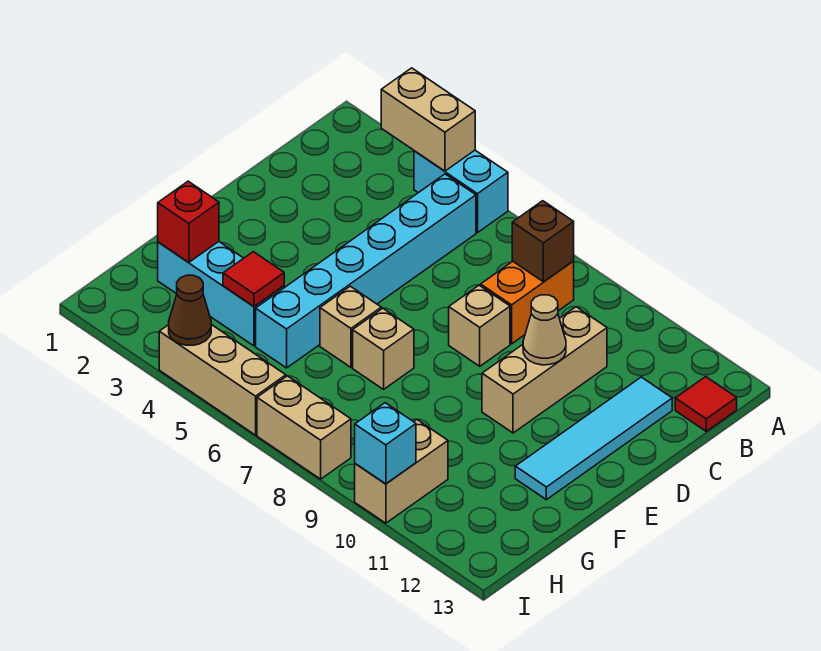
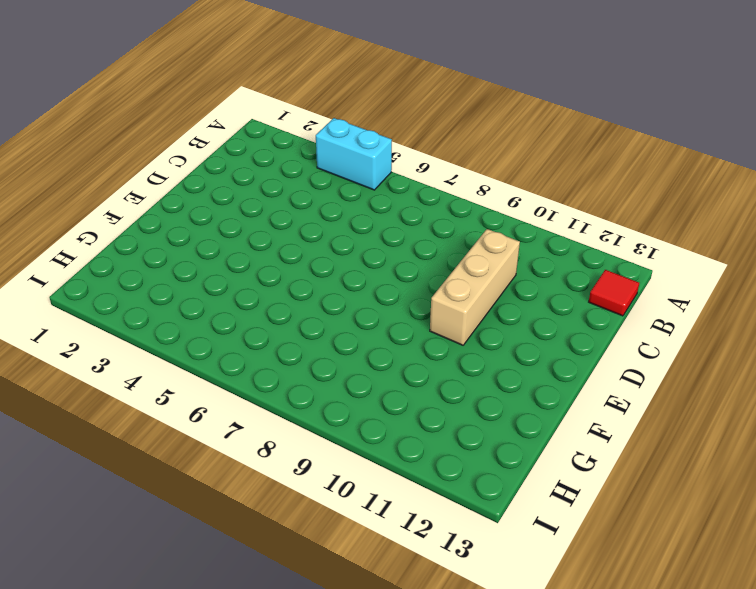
none -> cyan 1x6 brick [256,174,476,368]
none -> orange 1x2 brick [481,261,574,344]
none -> cyan 1x4 tile [515,377,672,500]

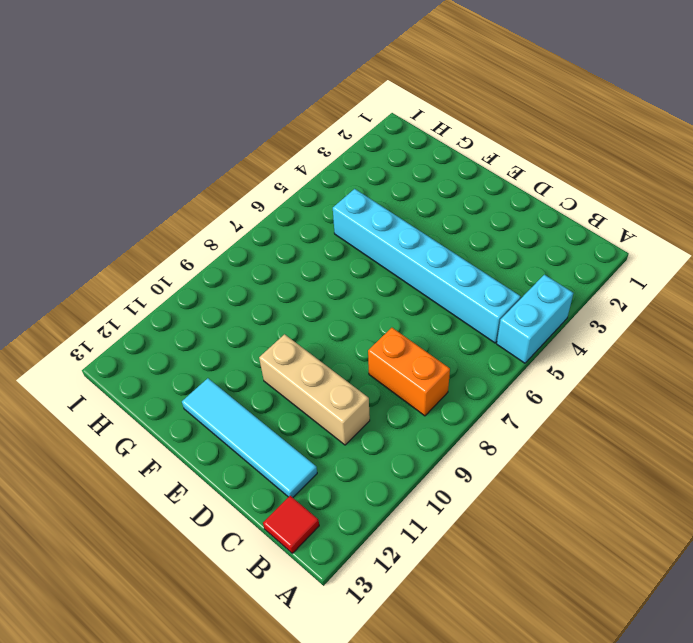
none -> tan 1x1 brick [449,285,510,366]
none -> tan 1x1 brick [320,286,381,367]
none -> tan 1x1 brick [353,308,414,389]

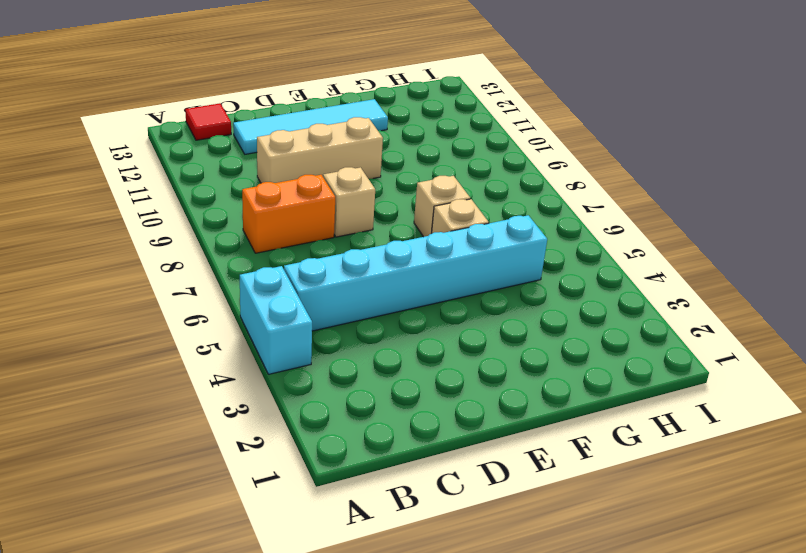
none -> cyan 1x3 brick [158,242,284,346]
none -> tan 1x2 brick [355,420,448,523]
none -> tan 1x3 brick [159,325,286,435]

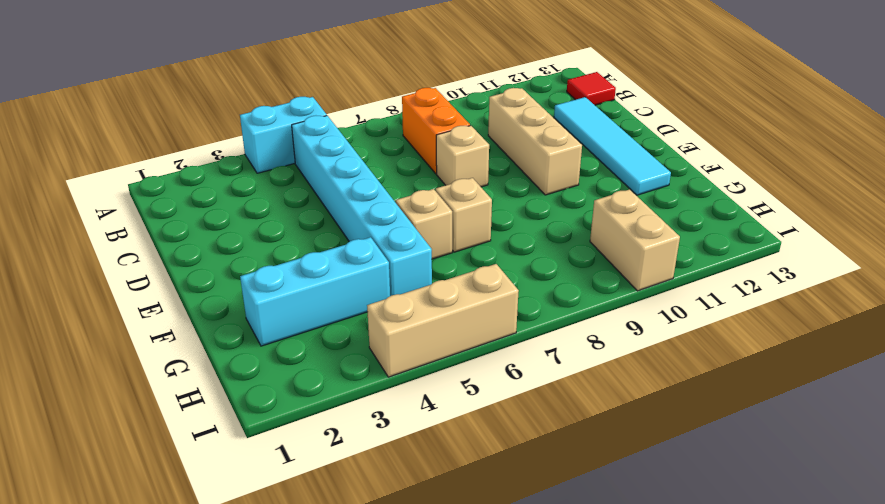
none -> tan 1x2 brick [257,376,351,479]
none -> tan 1x2 brick [381,68,475,171]
none -> brown 1x1 brick [512,201,574,282]

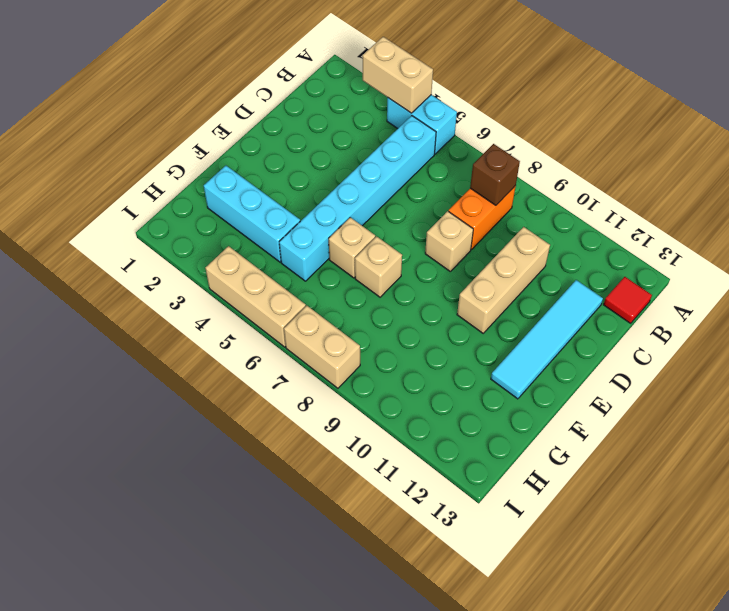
none -> tan 1x2 brick [355,420,448,523]
none -> tan 1x1 cone [523,295,566,365]
none -> red 1x1 brick [158,181,219,263]

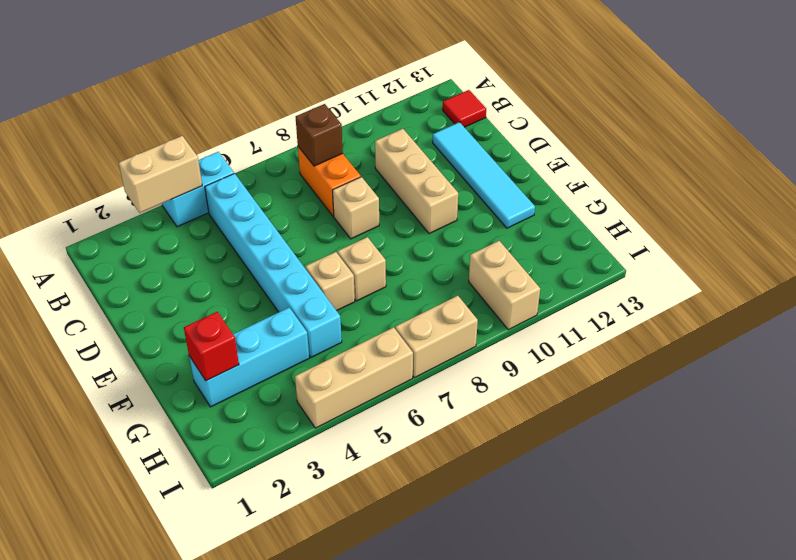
none -> tan 1x1 cone [523,295,566,365]
none -> red 1x1 tile [223,252,284,306]
none -> brown 1x1 cone [169,275,211,345]

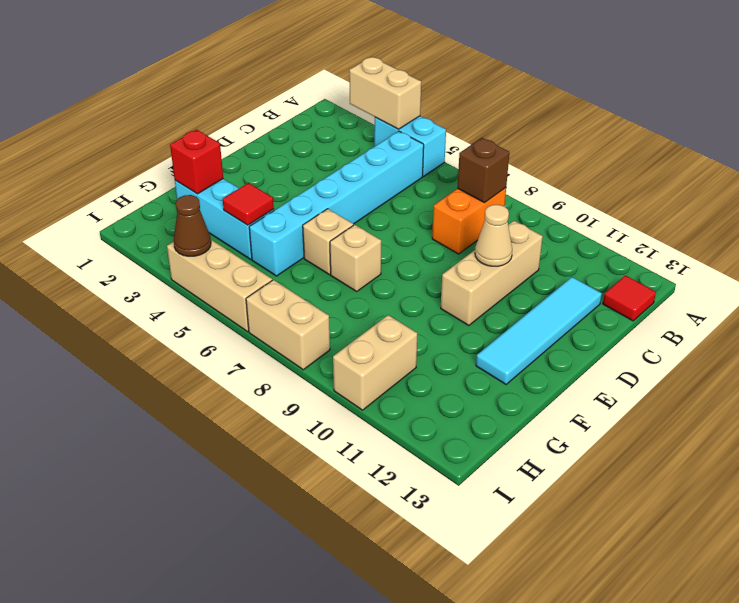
none -> tan 1x1 brick [449,285,510,366]
none -> cyan 1x1 brick [355,403,416,484]

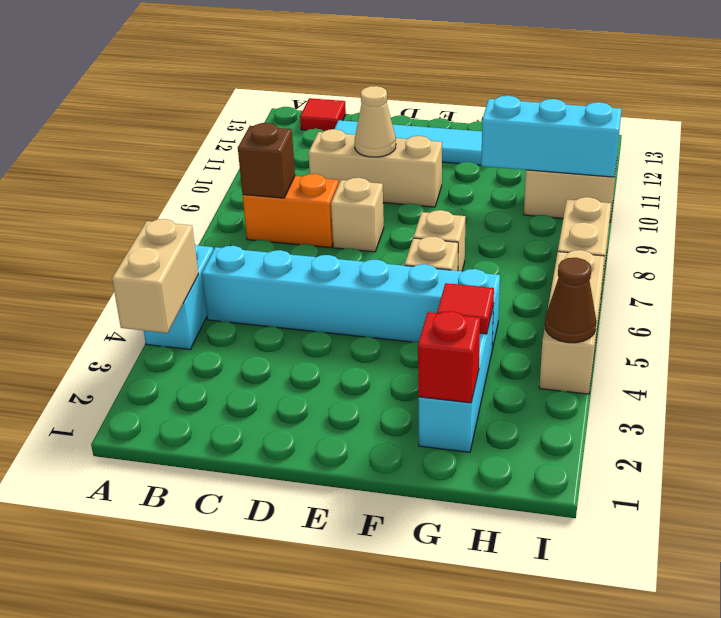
cyan 1x3 brick [481,96,621,177] -> cyan 1x1 brick [355,403,416,484]

